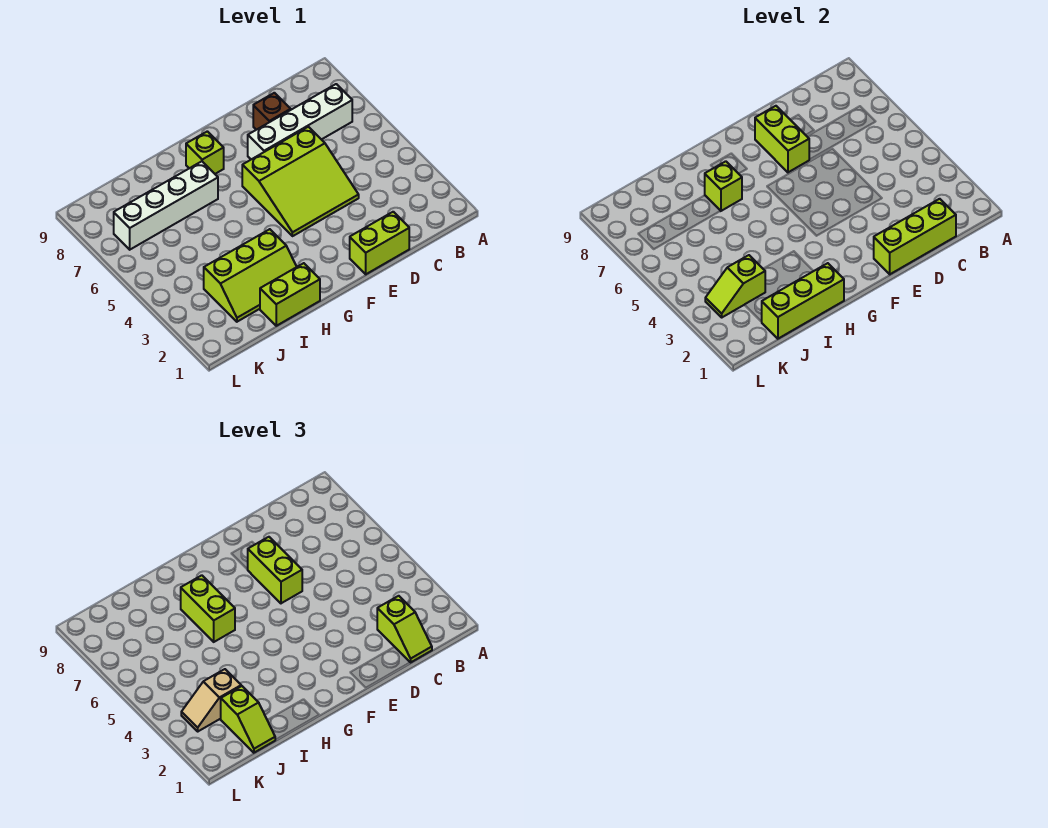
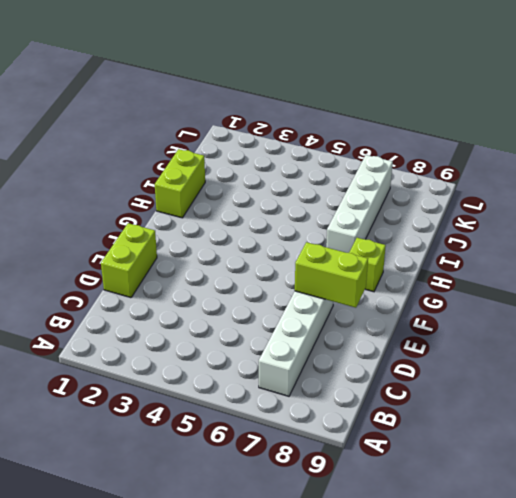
none -> lime 3x3 slope [242,127,359,236]
none -> brown 1x1 brick [253,93,291,130]
none -> lime 2x3 slope [204,229,296,322]

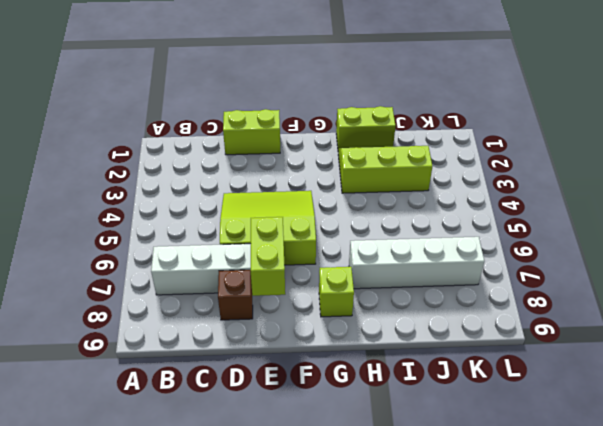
none -> lime 1x3 brick [874,199,956,274]
none -> lime 1x3 brick [762,263,844,339]
none -> lime 1x1 brick [705,161,742,211]

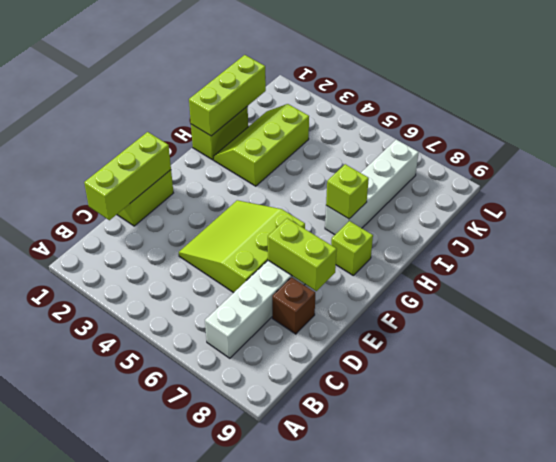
none -> lime 1x2 slope [705,255,765,317]
none -> lime 1x2 slope [377,596,432,663]
none -> lime 1x2 brick [247,537,302,603]

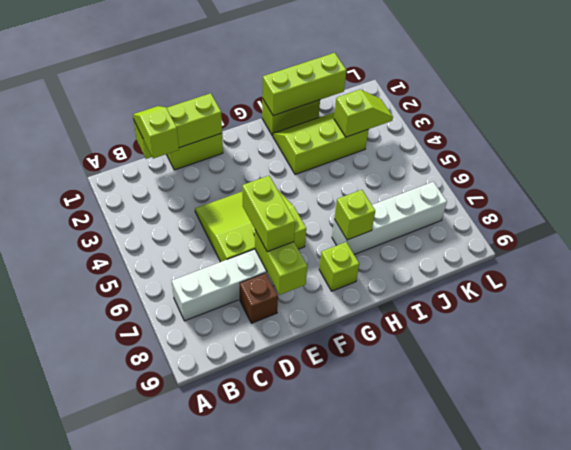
none -> lime 1x2 brick [181,575,235,642]
none -> lime 1x2 slope [221,686,275,753]
none -> tan 1x2 slope [181,669,241,731]

